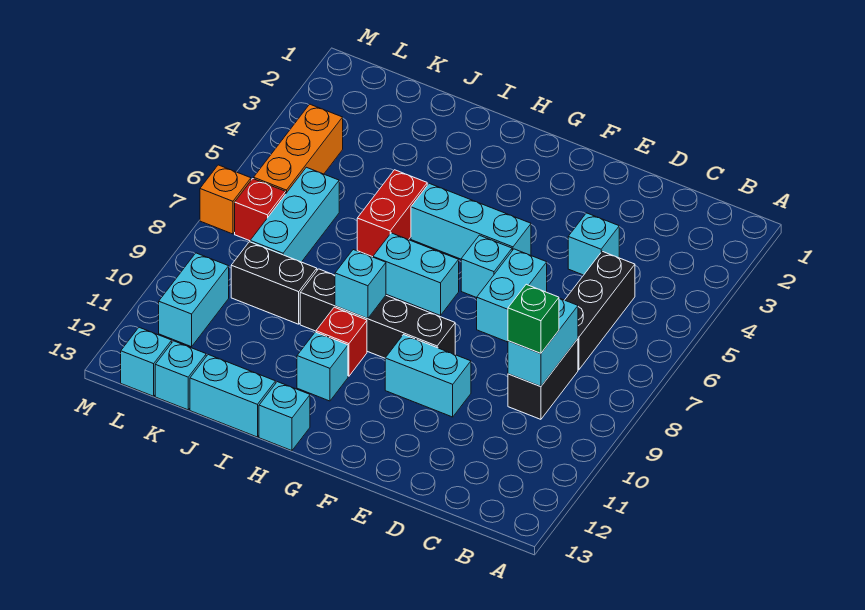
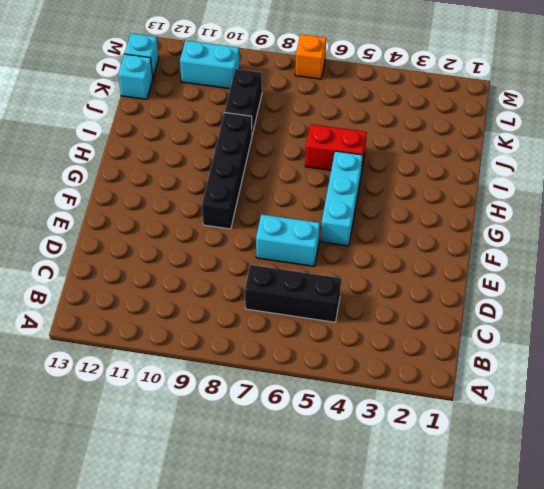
none -> black 1x2 brick [508,339,578,419]
none -> cyan 1x1 brick [568,213,619,275]
none -> cyan 1x2 brick [385,335,471,417]

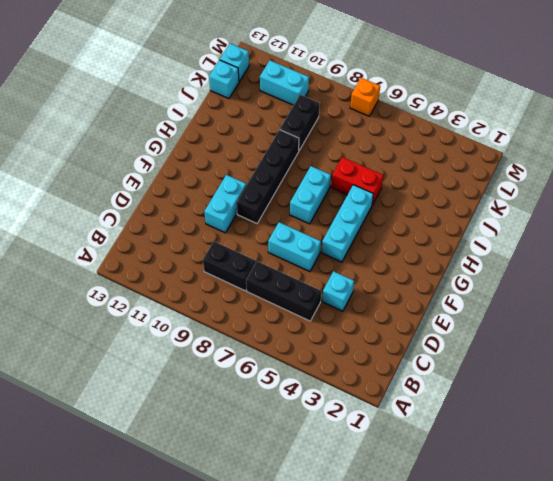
none -> cyan 1x1 brick [461,235,512,298]
none -> red 1x1 brick [316,307,367,376]
none -> cyan 1x1 brick [297,332,348,401]

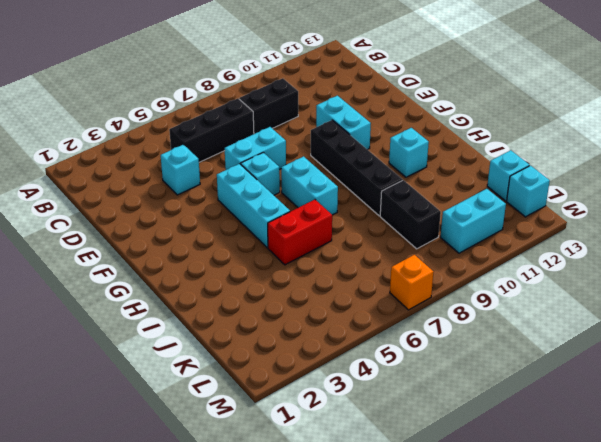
none -> red 1x1 brick [316,307,367,376]
none -> cyan 1x1 brick [259,382,310,451]
none -> cyan 1x2 brick [190,355,276,437]

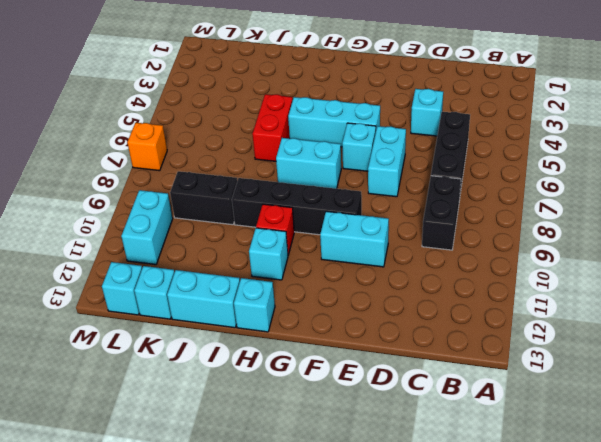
none -> cyan 1x3 brick [250,167,339,262]
none -> orange 1x3 brick [254,104,343,193]
none -> red 1x1 brick [235,179,286,241]

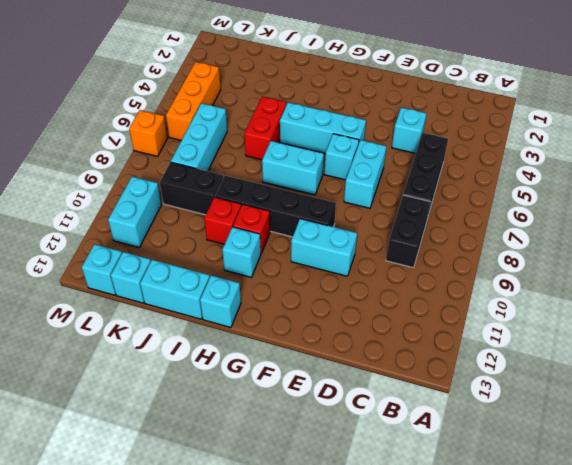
red 1x1 brick [204,197,241,244] -> red 1x1 brick moved to [235,179,286,241]
none -> cyan 1x2 brick [508,298,578,387]
none -> cyan 1x1 brick [335,250,386,319]
none -> green 1x1 brick [508,284,559,353]

